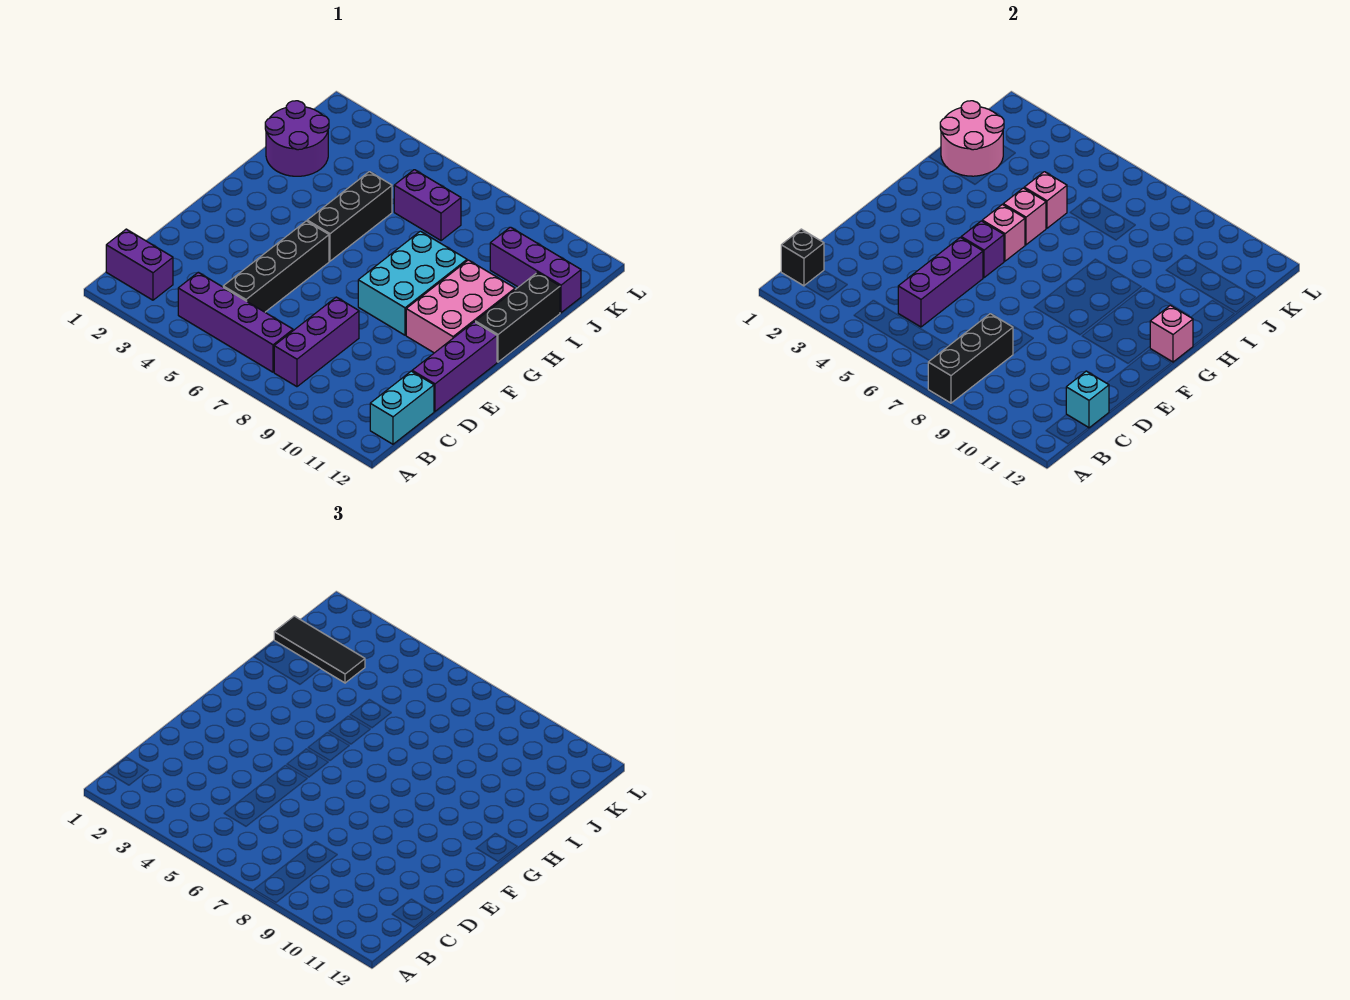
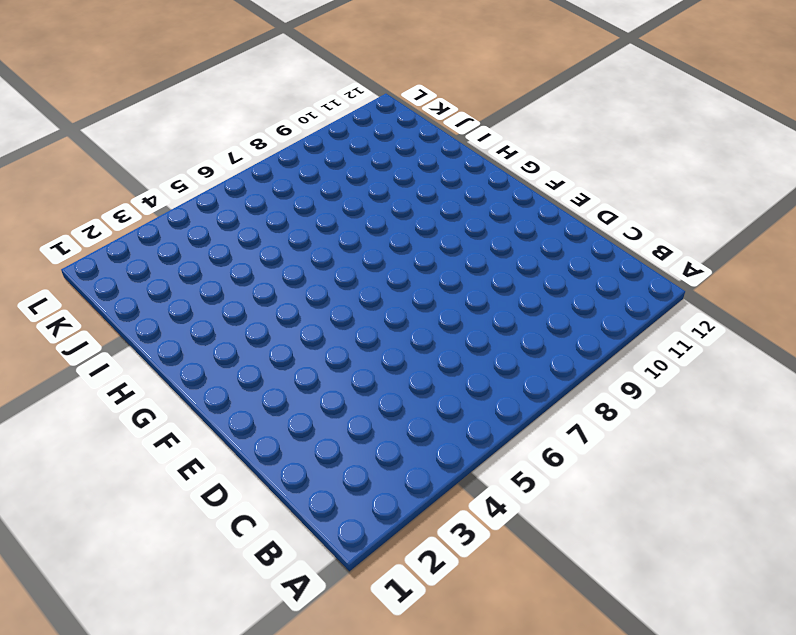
none -> purple 1x2 brick [106,229,173,300]
none -> purple 1x4 brick [178,272,293,372]
none -> purple 1x3 brick [274,297,359,387]

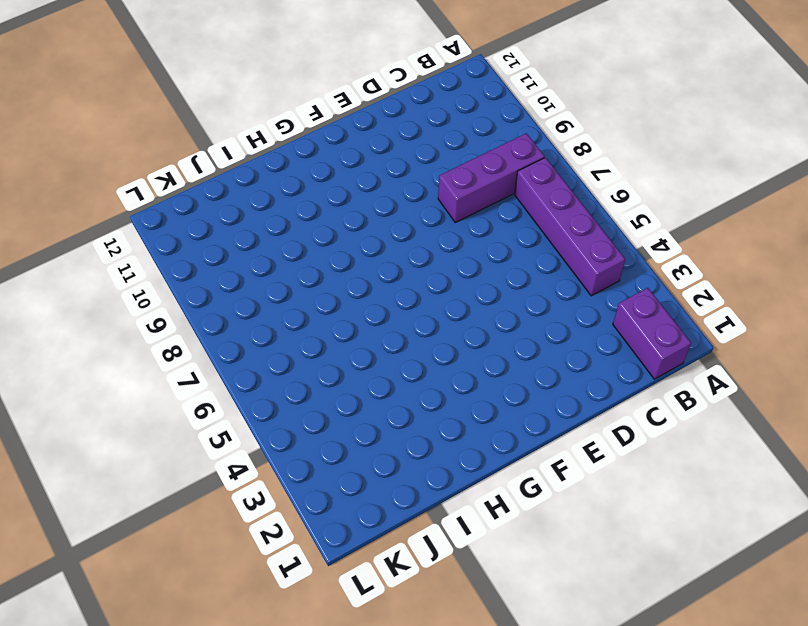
none -> cyan 1x2 brick [370,371,434,444]
none -> black 1x4 brick [223,221,329,312]
none -> purple 1x3 brick [412,322,497,411]

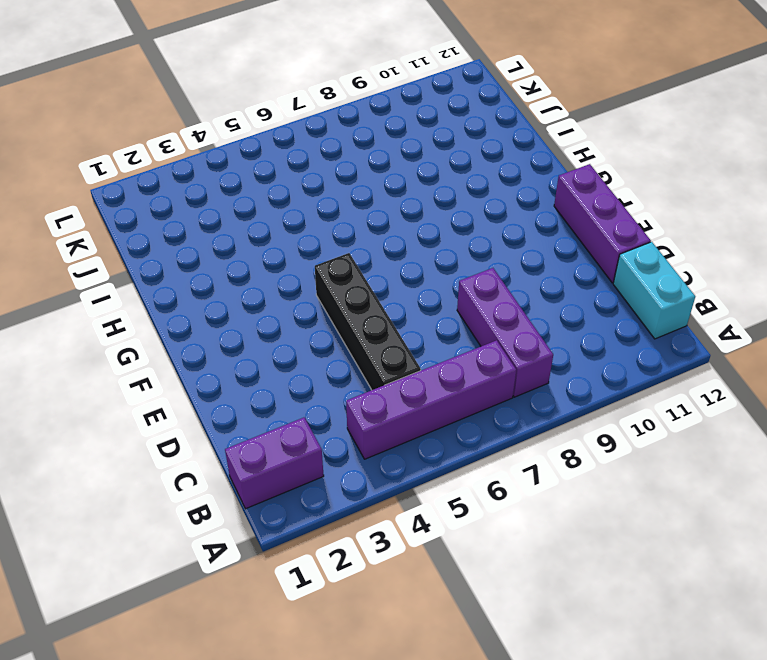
none -> cyan 2x3 brick [358,231,467,335]
none -> pink 2x3 brick [406,260,515,353]
none -> black 1x3 brick [307,172,392,261]

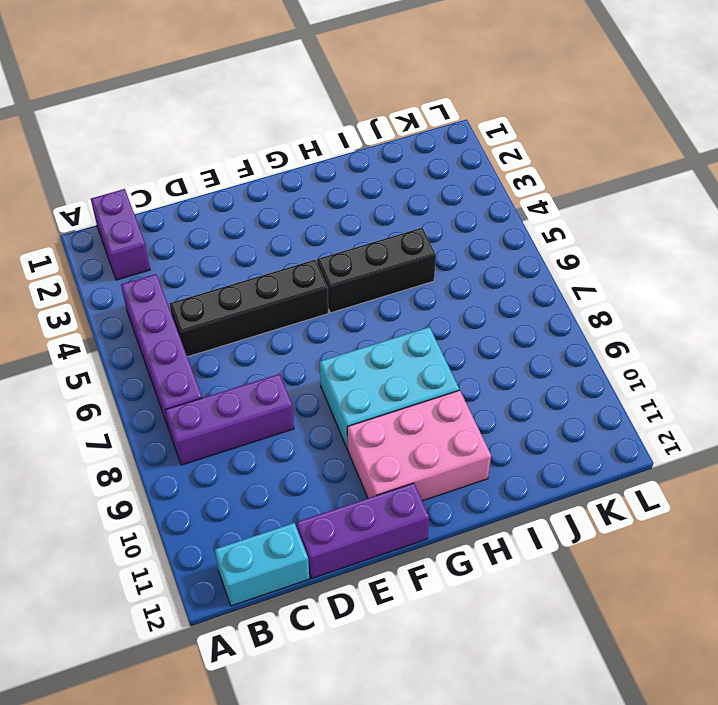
none -> black 1x3 brick [475,272,560,362]
none -> purple 2x2 round brick [265,101,329,176]
none -> purple 1x2 brick [394,170,461,241]

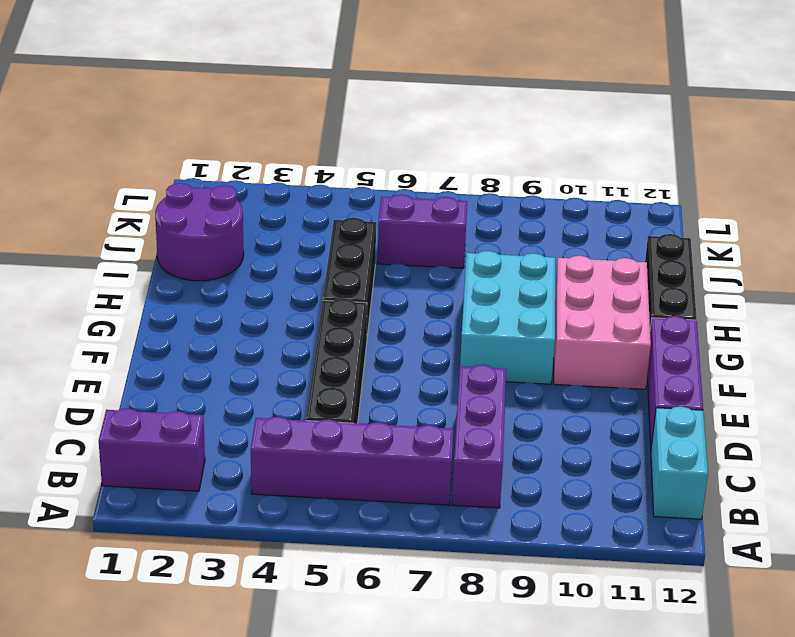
none -> purple 1x3 brick [490,227,581,313]
none -> black 1x3 brick [928,314,1013,403]
none -> black 1x1 brick [781,229,824,286]

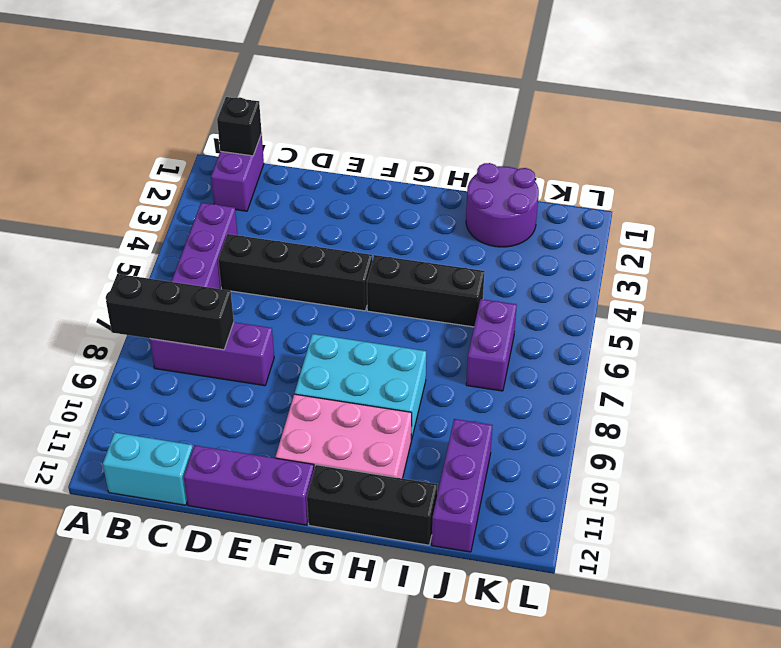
none -> purple 1x3 brick [898,237,983,327]
none -> cyan 1x1 brick [1066,371,1109,428]
none -> purple 1x1 brick [961,221,1004,278]

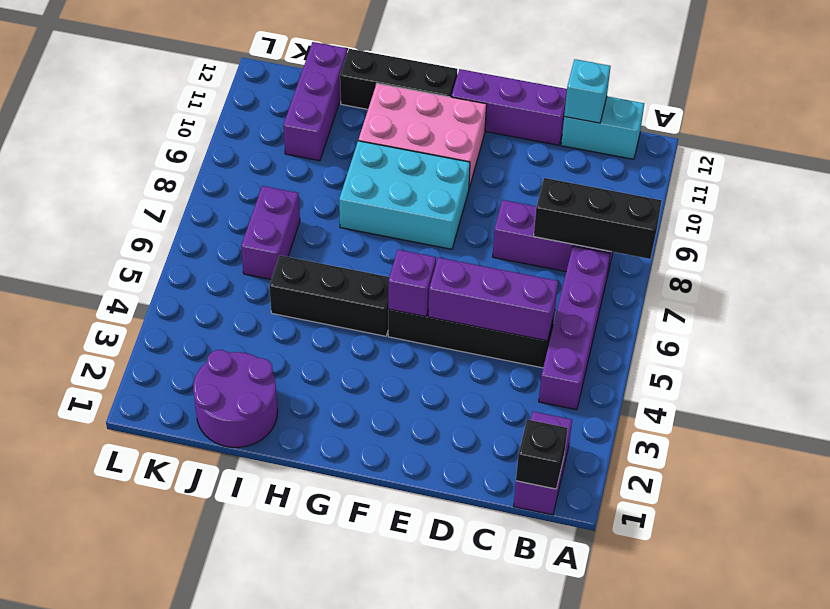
none -> pink 1x1 brick [982,205,1025,261]
none -> pink 1x1 brick [1150,305,1193,362]
none -> pink 1x1 brick [1003,188,1046,245]

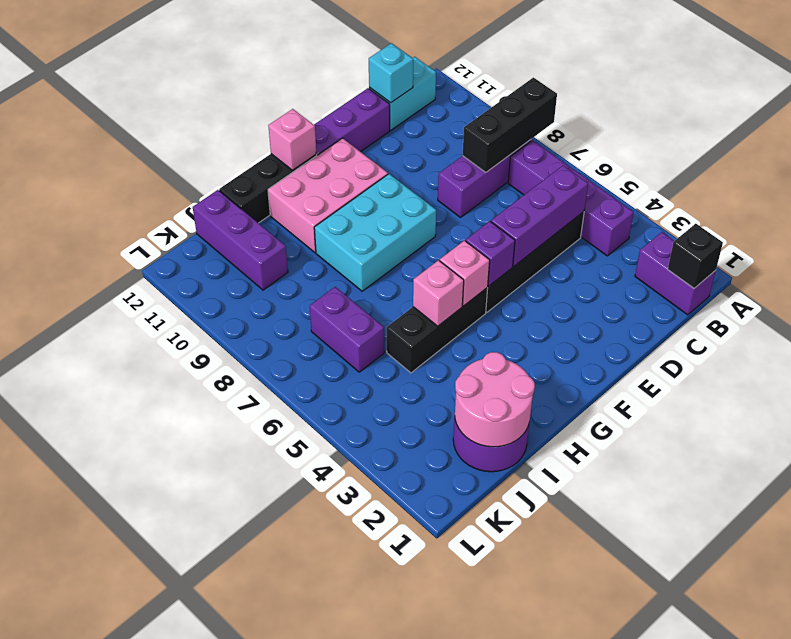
none -> pink 1x1 brick [1024,172,1067,228]
none -> black 1x3 tile [274,616,365,683]

